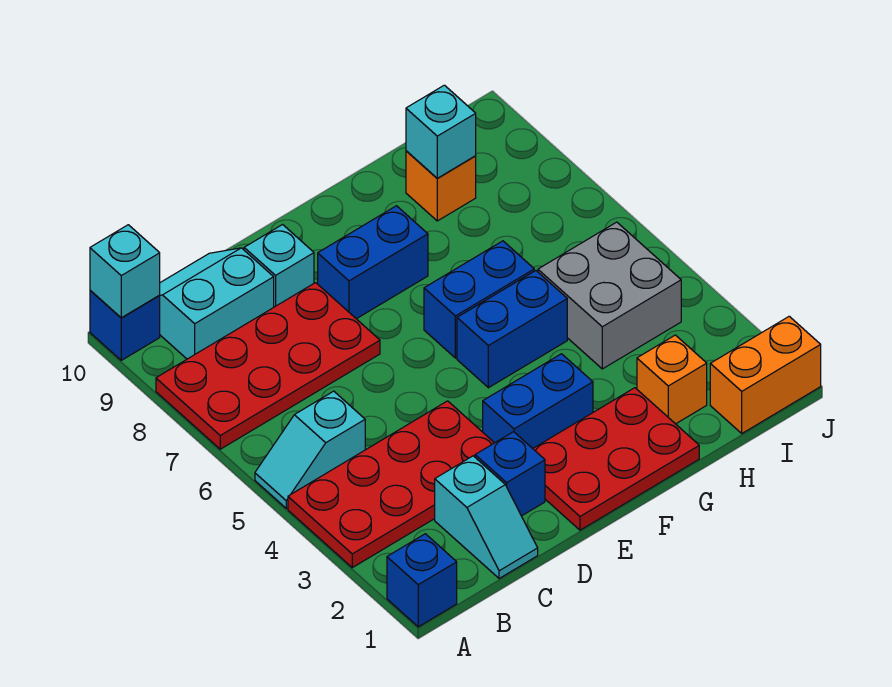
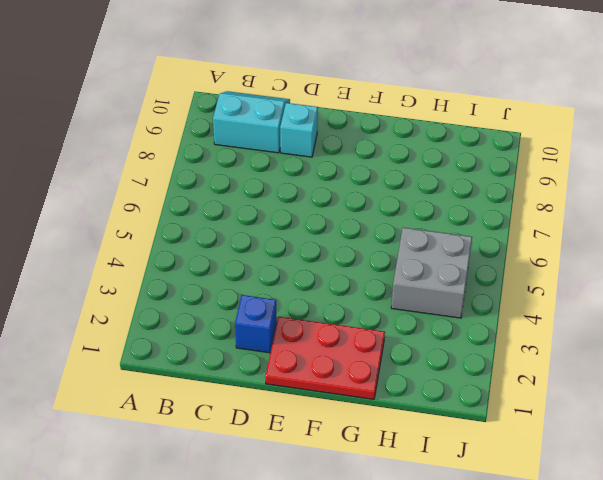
none -> blue 1x1 brick [387,534,457,627]
none -> red 2x4 plate [288,401,494,568]
none -> cyan 1x2 slope [255,391,365,508]

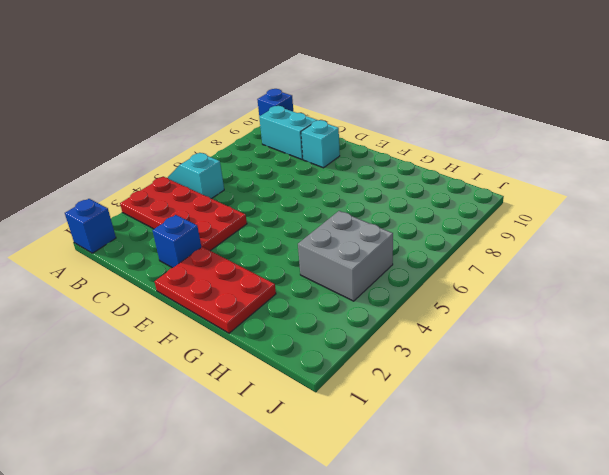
none -> red 2x4 plate [156,283,380,449]
none -> cyan 1x2 slope [435,456,538,579]
none -> blue 1x2 brick [483,354,593,448]

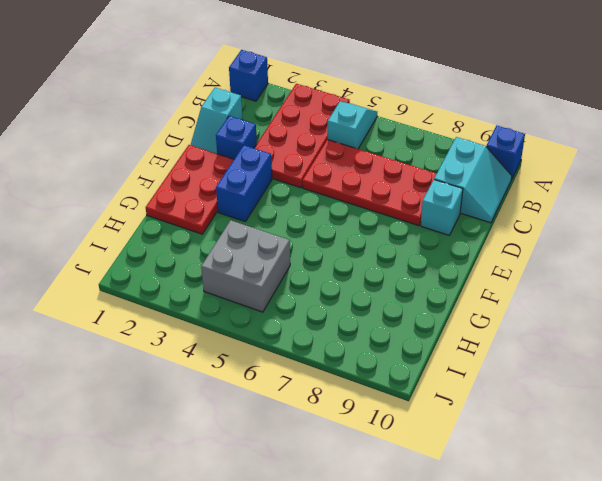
cyan 1x2 slope [191,88,243,154] -> cyan 1x2 slope turned to [435,456,538,579]
red 2x4 plate [302,139,437,226] -> red 2x4 plate turned to [156,283,380,449]
none -> blue 1x2 brick [318,206,428,319]
none -> blue 1x2 brick [457,271,567,388]
none -> blue 1x2 brick [424,241,534,358]

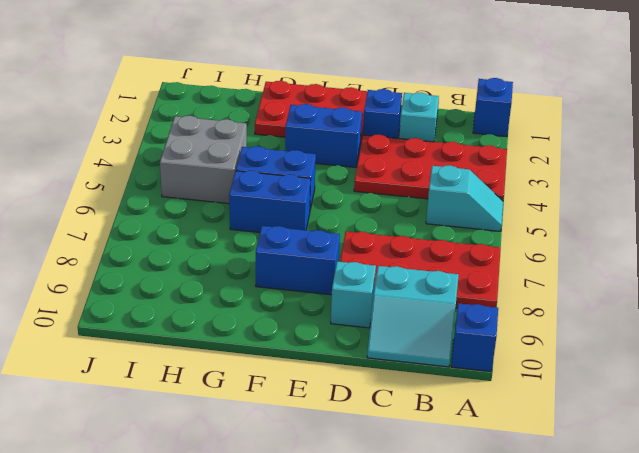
none -> orange 1x1 brick [637,335,707,424]
none -> orange 1x1 brick [406,151,476,221]
none -> orange 1x2 brick [710,316,821,433]

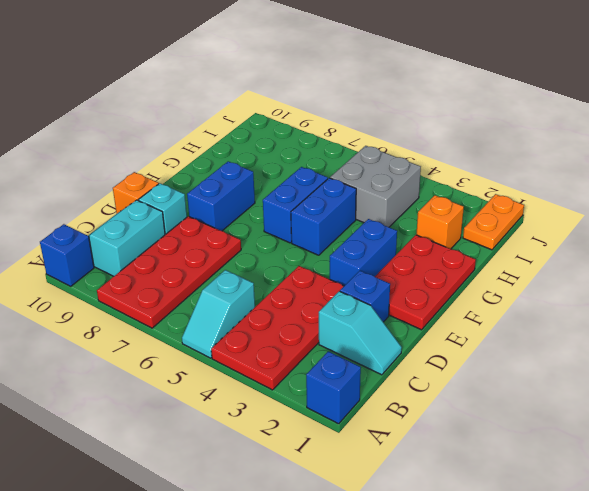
orange 1x1 brick [113,172,159,214] -> orange 1x1 brick moved to [406,151,476,221]
orange 1x2 plate [463,194,524,250] -> orange 1x2 brick [710,316,821,433]
none -> cyan 1x1 brick [90,225,160,318]
none -> cyan 1x1 brick [406,85,476,178]

